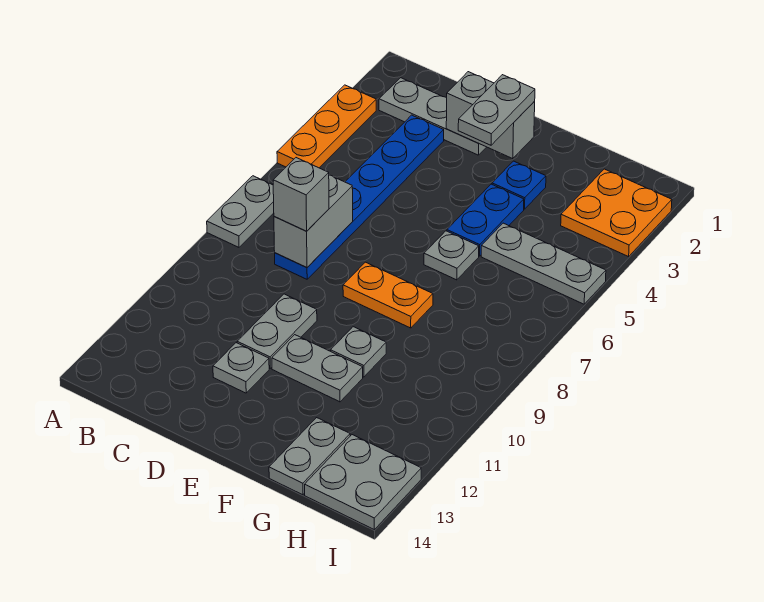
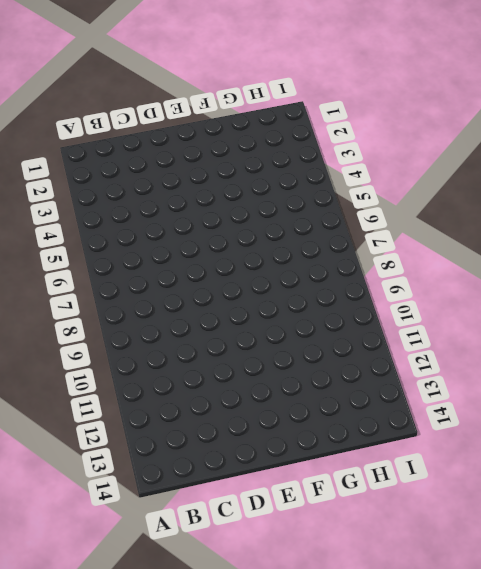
none -> orange 1x3 plate [277,85,376,168]
none -> grey 1x2 plate [207,176,274,247]
none -> grey 1x3 plate [379,78,486,155]

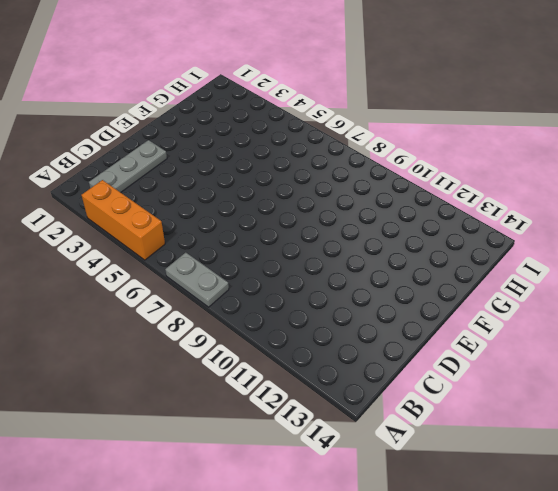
orange 1x3 brick [82,180,165,260] -> orange 1x3 plate [277,85,376,168]
none -> blue 1x6 plate [275,115,444,279]
none -> grey 1x2 plate [237,294,317,368]
none -> grey 1x1 plate [213,343,269,393]

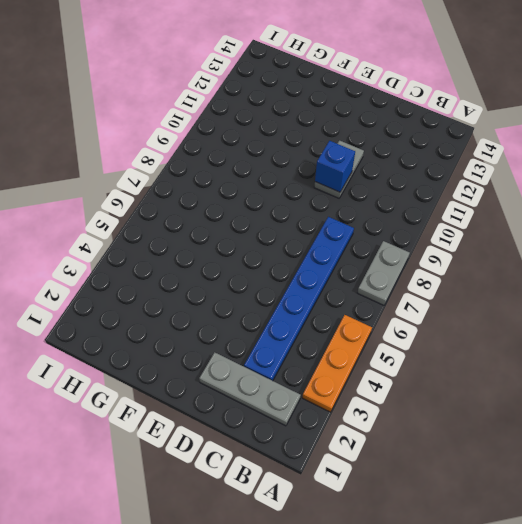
blue 1x1 brick [315,141,355,192] -> none
none -> grey 1x1 plate [213,343,269,393]
none -> orange 1x2 plate [343,262,433,328]
none -> grey 1x2 plate [272,335,363,402]

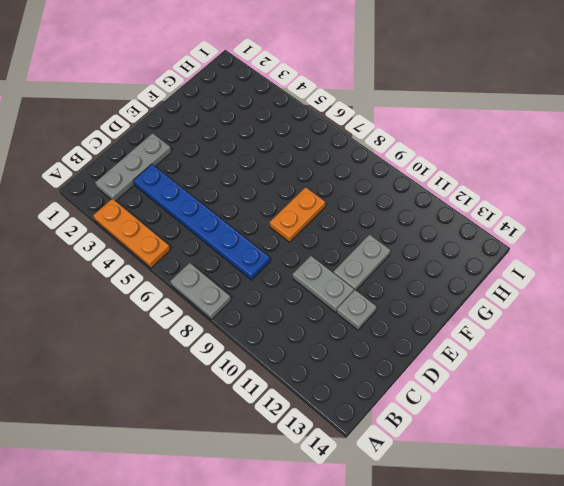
none -> blue 1x1 plate [492,161,546,209]
none -> blue 1x2 plate [447,184,524,256]
none -> grey 1x1 plate [424,231,479,280]

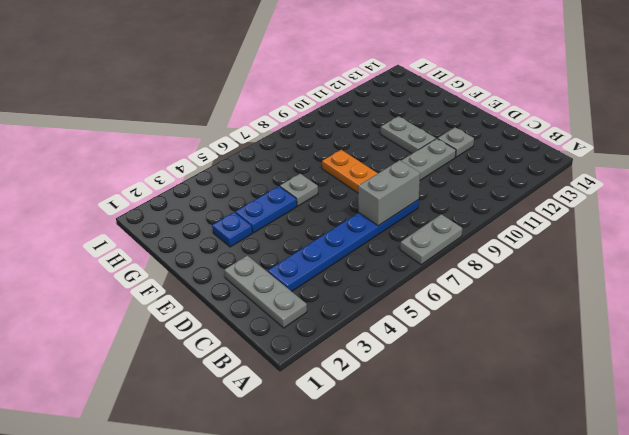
none -> orange 1x3 plate [277,85,376,168]
none -> grey 1x1 plate [331,327,386,377]
none -> grey 1x3 plate [481,223,606,304]

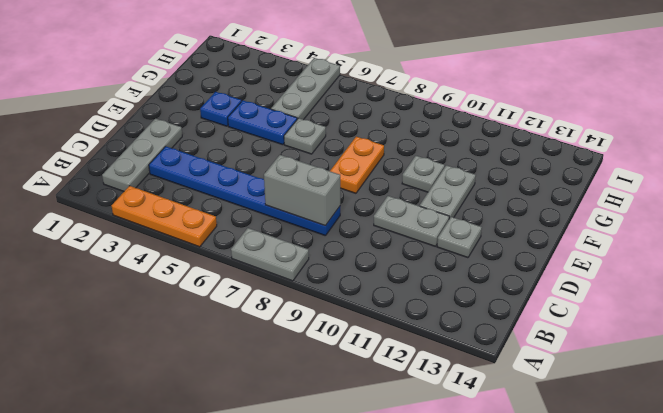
none -> grey 1x2 plate [269,418,350,495]
none -> orange 2x2 plate [561,169,672,257]
none -> grey 2x2 plate [305,435,421,529]

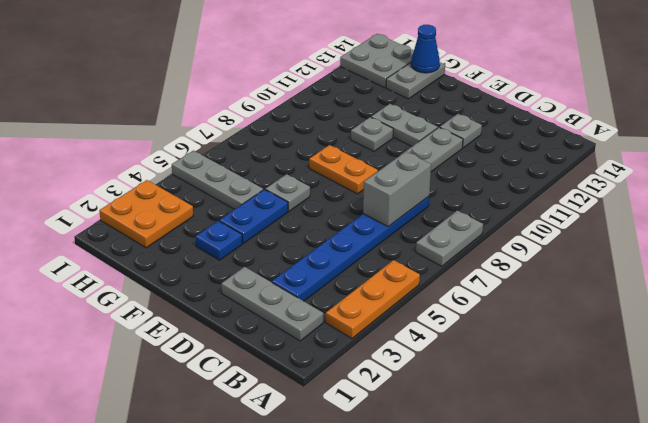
blue 1x1 cone [411,25,440,73] -> none
none -> grey 1x2 brick [446,72,535,158]
none -> grey 1x1 brick [273,158,329,231]
none -> grey 1x2 plate [458,75,535,145]

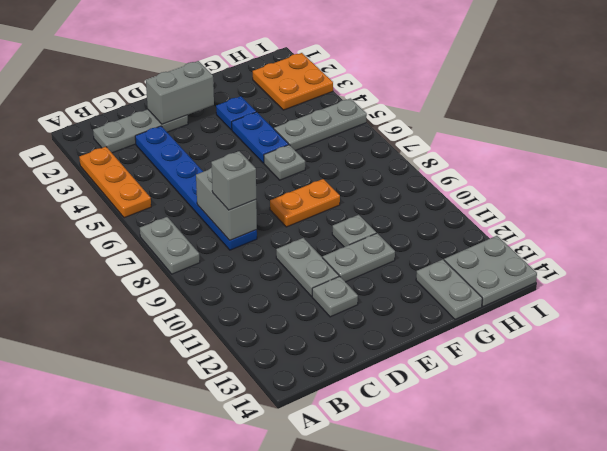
none -> grey 1x2 plate [458,75,535,145]

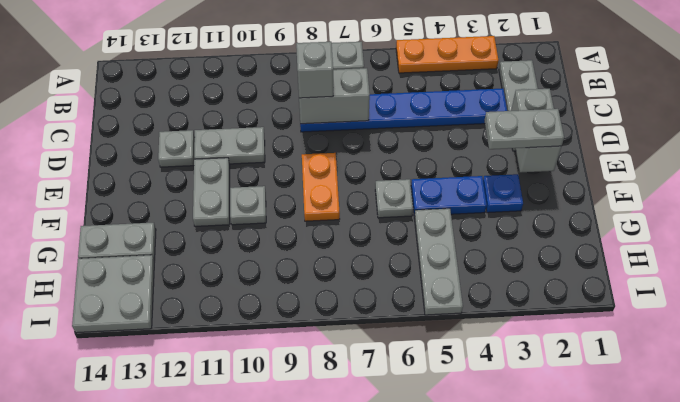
none -> orange 2x2 plate [561,169,672,257]

